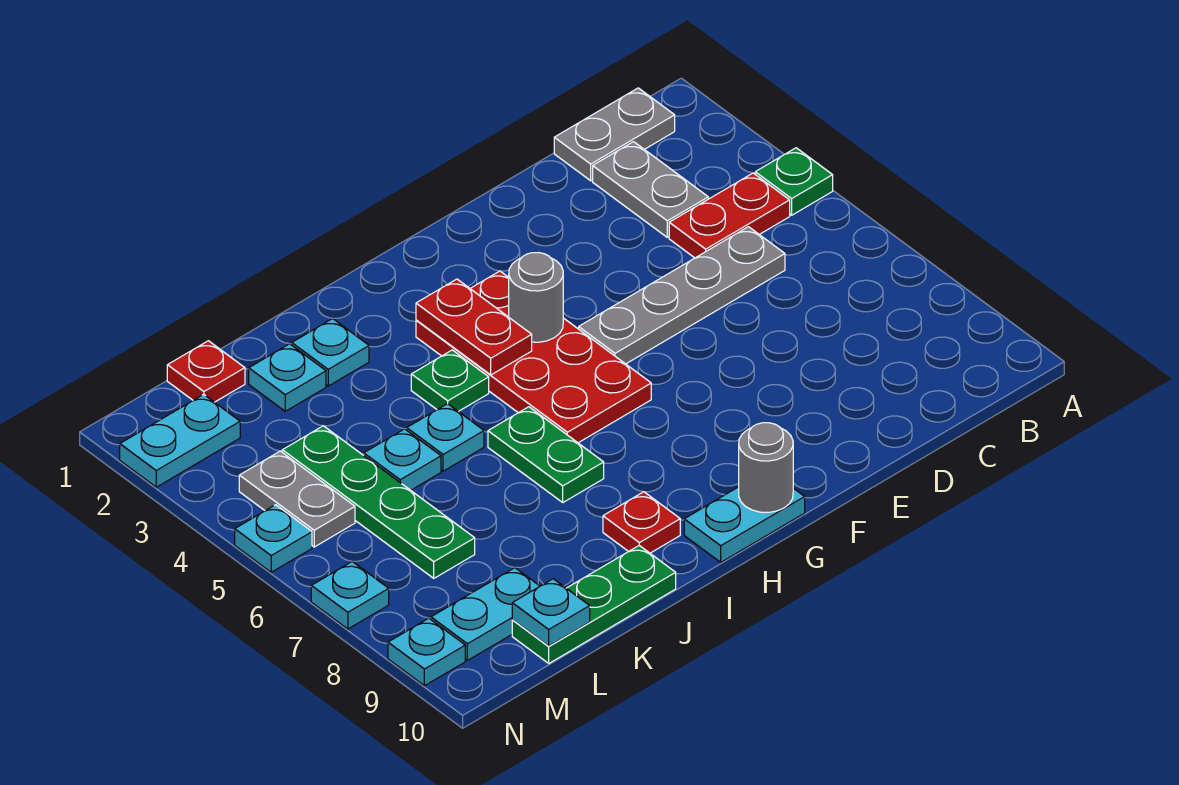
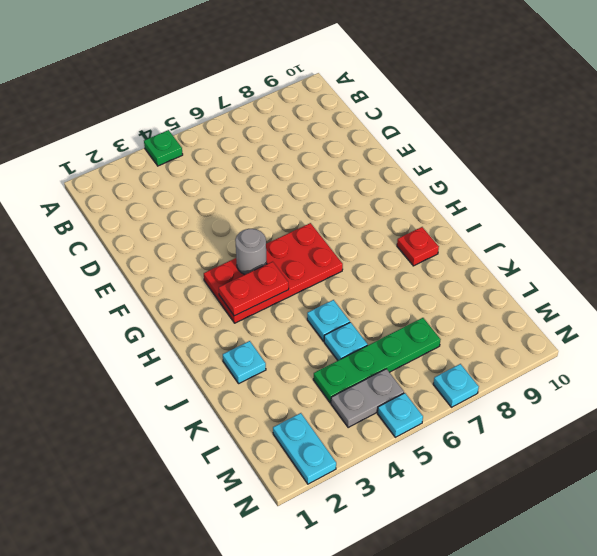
none -> grey 1x2 plate [554,88,675,181]
none -> red 1x2 plate [669,173,790,258]
none -> grey 1x2 plate [593,142,708,237]

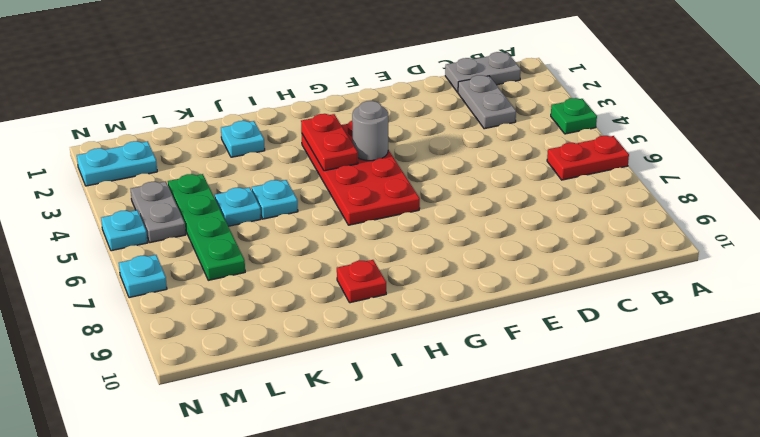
red 1x2 plate [547,136,629,180] -> red 1x2 plate moved to [669,173,790,258]
none -> grey 1x4 plate [579,227,785,364]
none -> cyan 1x2 plate [684,487,805,562]
none -> green 1x1 plate [411,350,489,411]

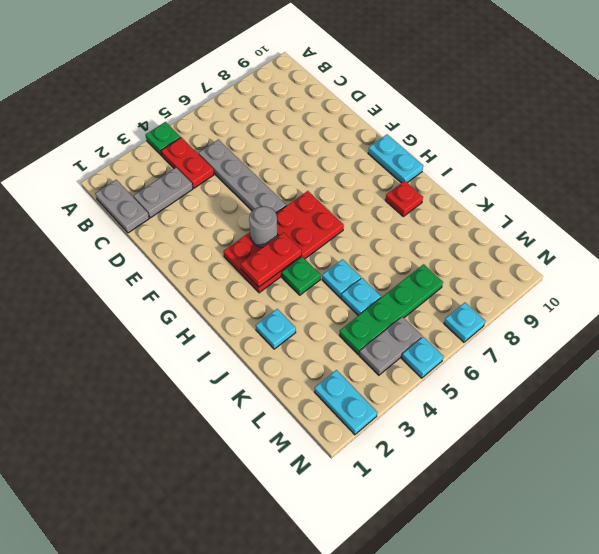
none -> green 1x2 plate [488,407,604,502]
none -> green 1x3 plate [512,546,676,663]
none -> cyan 1x1 plate [249,344,326,411]

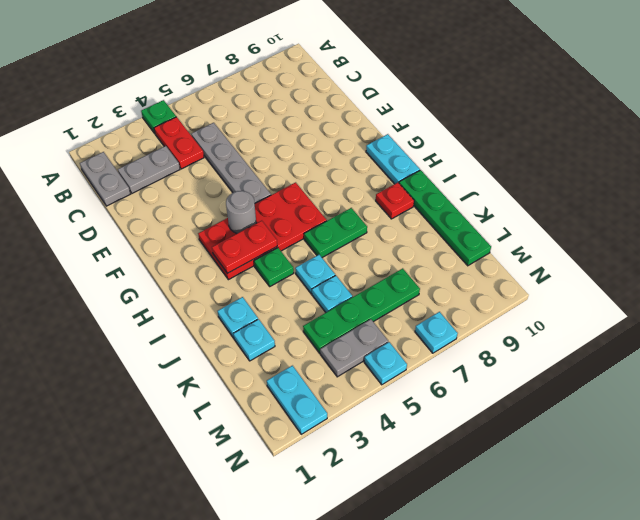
green 1x4 plate [399,170,491,266] -> green 1x3 plate [512,546,676,663]
none -> red 1x1 plate [167,341,245,402]
none -> cyan 1x2 plate [431,568,540,660]
none -> cyan 1x1 plate [388,618,465,686]

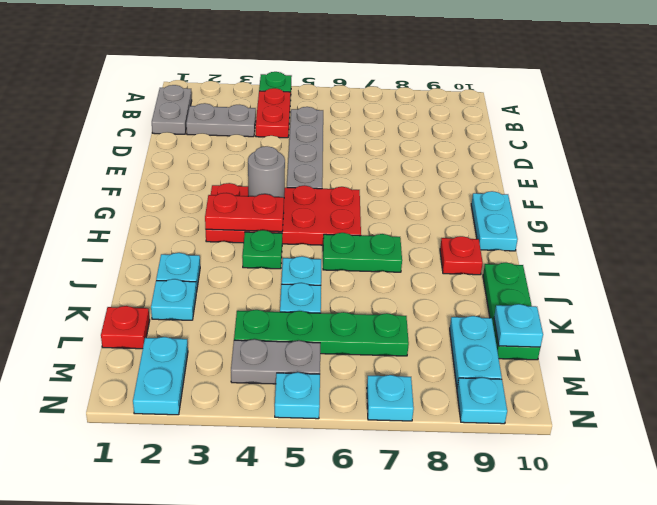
none -> grey 1x1 round brick [739,423,793,512]

